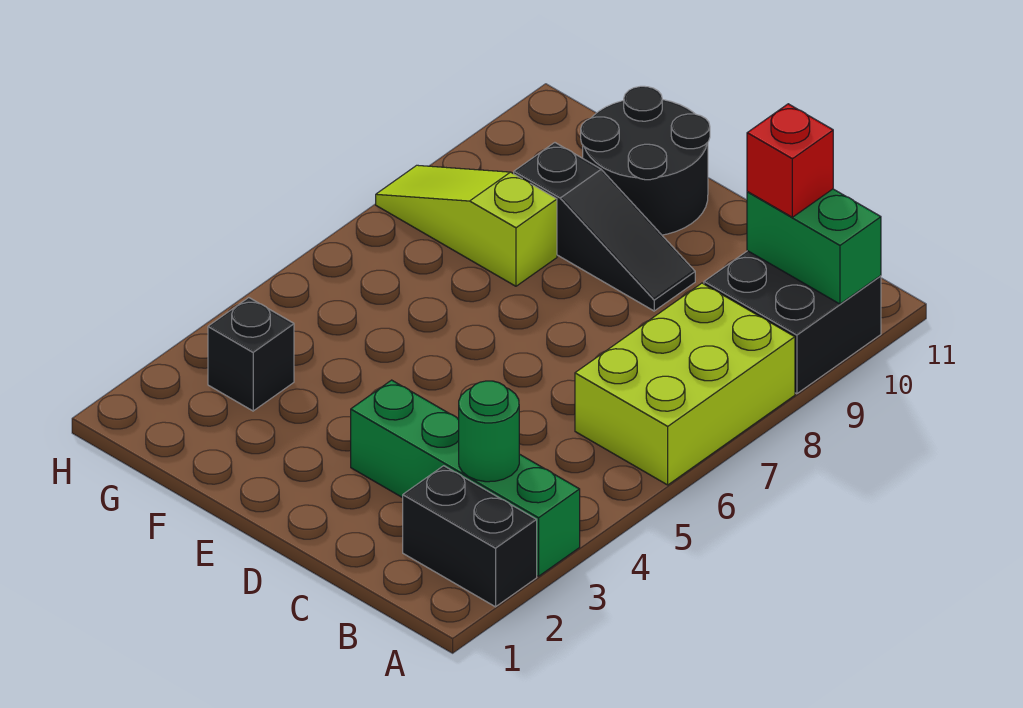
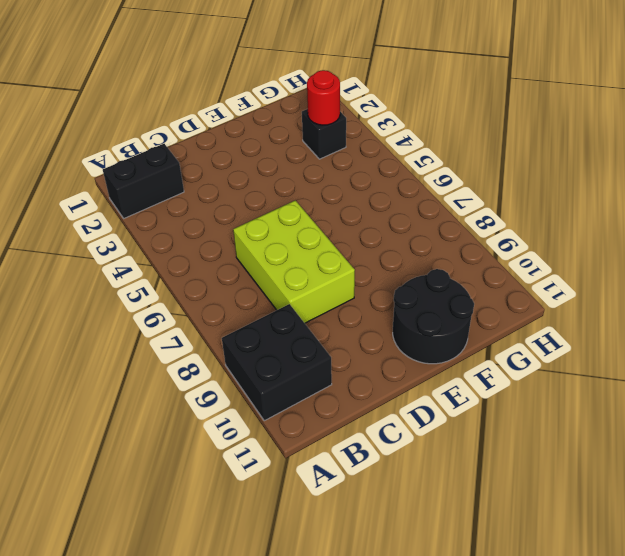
lime 2x3 brick [233,200,355,323] -> lime 2x3 brick moved to [575,283,795,485]
red 1x1 round brick [307,70,340,125] -> none
none -> green 1x4 brick [351,380,580,576]
none -> black 1x3 slope [514,143,695,311]

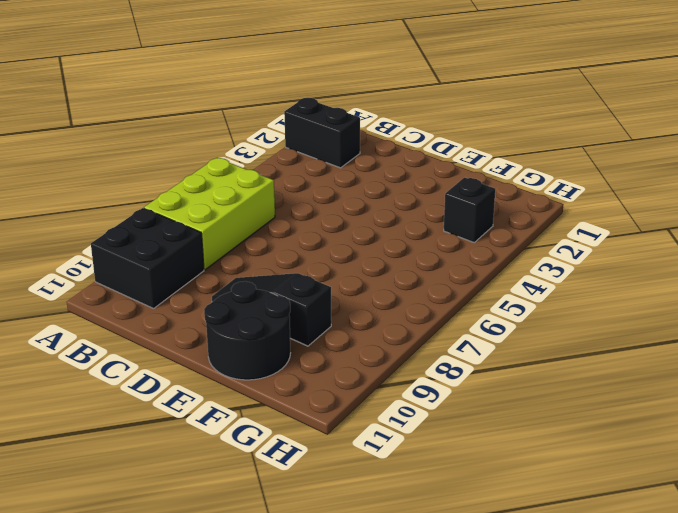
none -> green 1x4 brick [351,380,580,576]
none -> lime 1x3 slope [376,165,557,286]

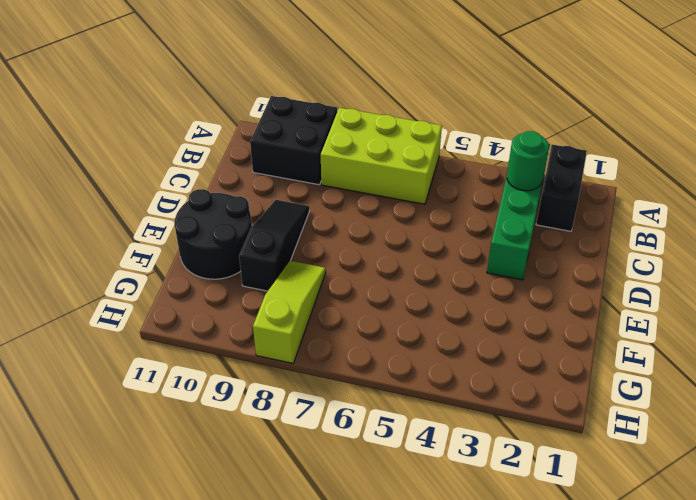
lime 1x3 slope [253,261,326,363] -> lime 1x3 slope turned to [376,165,557,286]
none -> black 1x1 brick [208,298,294,411]
none -> green 1x2 brick [747,189,881,304]

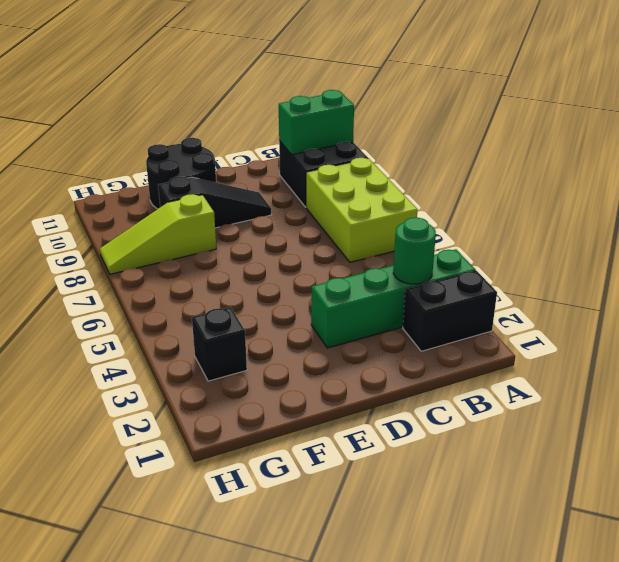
none -> red 1x1 brick [747,104,833,217]

